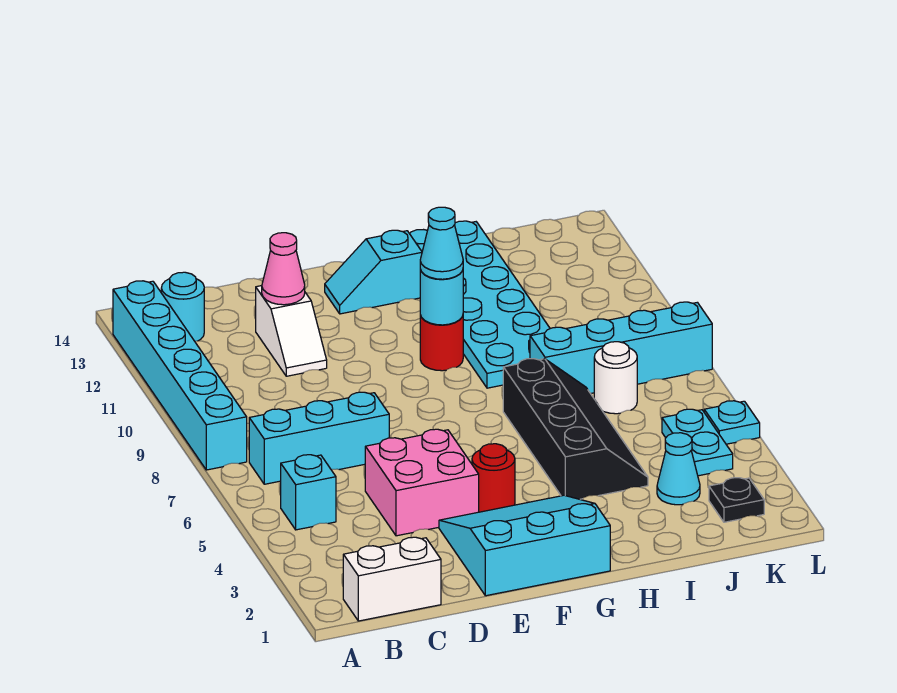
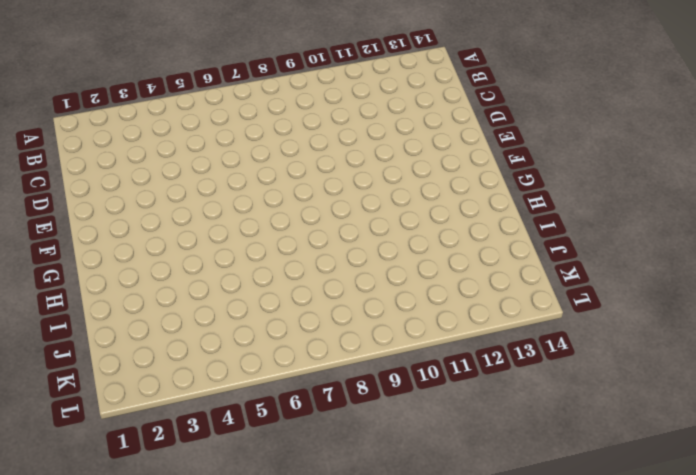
none -> cyan 1x6 brick [113,281,247,470]
none -> white 1x2 brick [343,537,441,621]
none -> cyan 1x1 brick [281,455,336,530]

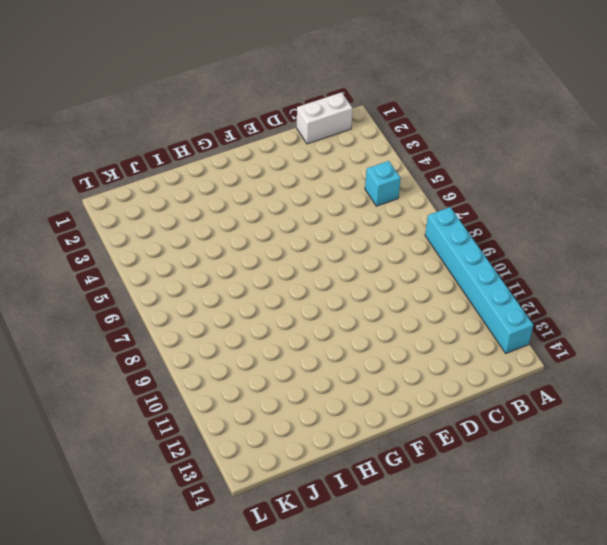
none -> cyan 1x3 brick [249,392,389,484]
none -> cyan 1x1 round brick [161,272,204,341]
none -> pink 2x2 brick [365,429,479,536]

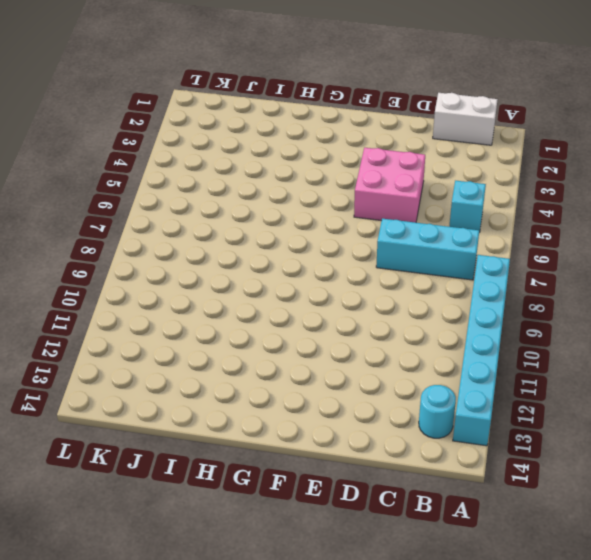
none -> white 1x2 slope [256,286,327,376]
none -> cyan 3x3 slope [439,495,610,596]
none -> red 1x1 round brick [472,444,515,512]

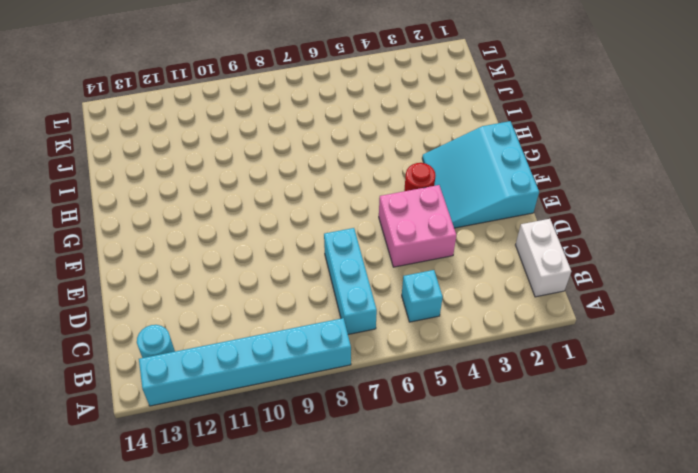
none -> white 1x2 slope [256,286,327,376]
none -> cyan 1x2 slope [325,230,422,314]
none -> red 1x1 round brick [420,315,463,371]

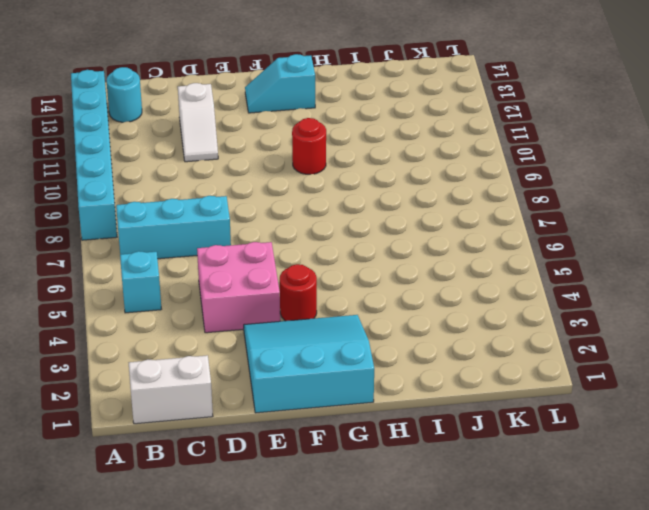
none -> black 2x4 slope [503,359,648,499]
none -> cyan 2x6 plate [410,221,550,388]
none -> cyan 1x4 brick [530,302,712,394]

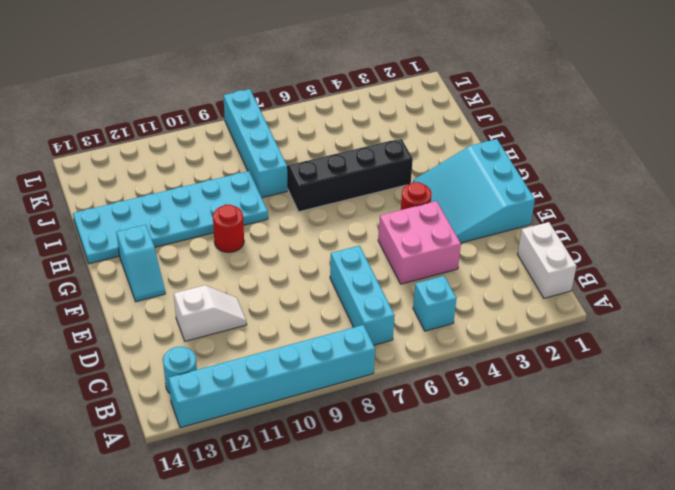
none -> cyan 1x1 cone [657,433,700,505]
none -> white 1x1 round brick [594,342,637,414]
none -> black 1x1 plate [709,478,764,522]

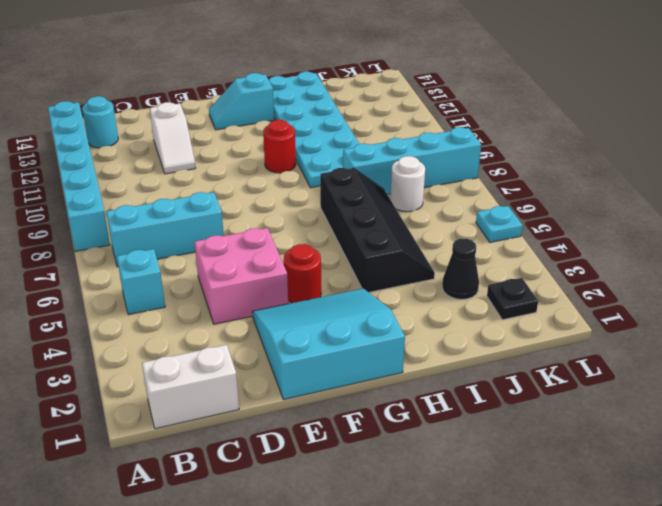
black 1x1 cone [442,239,479,299] -> cyan 1x1 cone [657,433,700,505]
none -> cyan 1x2 plate [662,409,733,476]
none -> pink 1x1 cone [262,233,305,305]
none -> cyan 1x1 round brick [420,270,463,325]

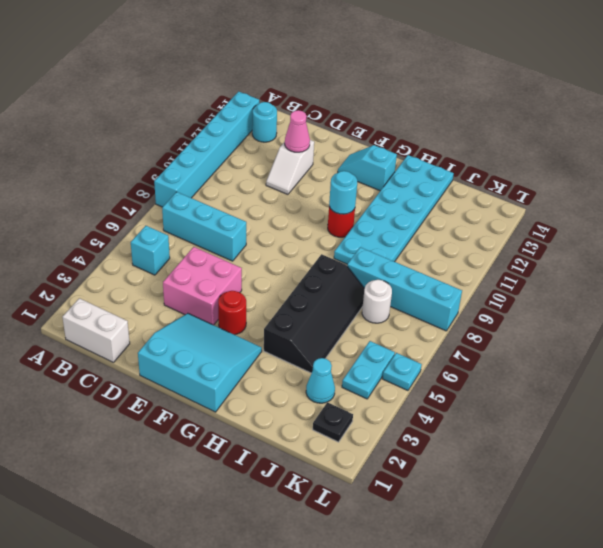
none -> cyan 1x1 cone [420,207,463,279]

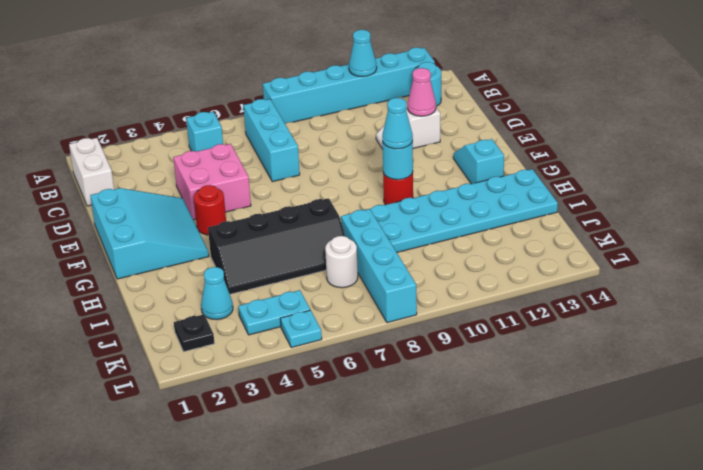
cyan 1x1 cone [349,30,377,77] -> none

